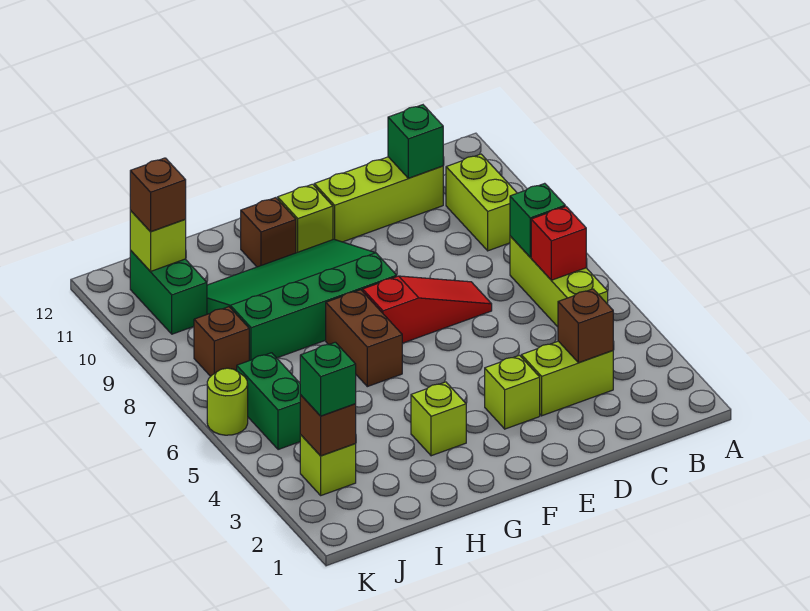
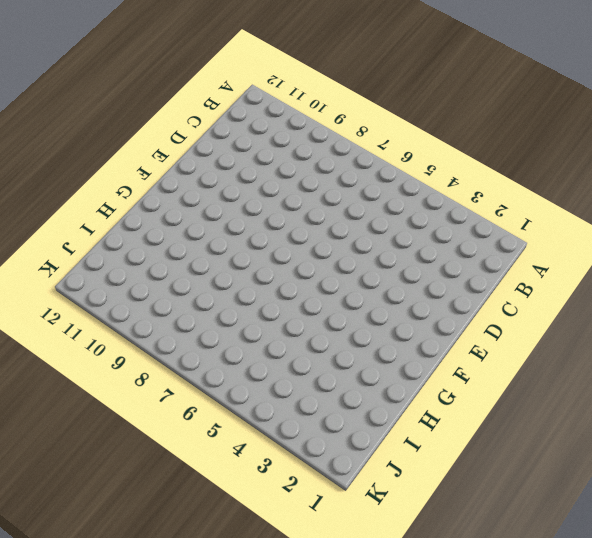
none -> lime 1x3 brick [510,236,608,327]
none -> lime 1x2 brick [446,154,517,251]
none -> lime 1x2 brick [521,341,613,416]

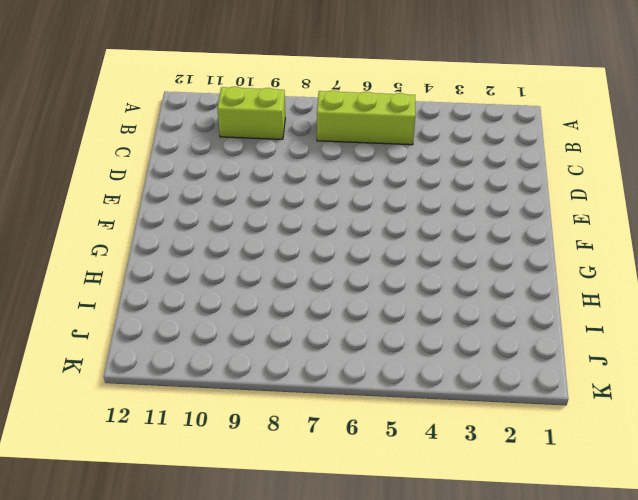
none -> lime 1x2 brick [521,341,613,416]
none -> lime 1x3 brick [314,157,443,242]
none -> red 1x3 slope [363,276,492,343]

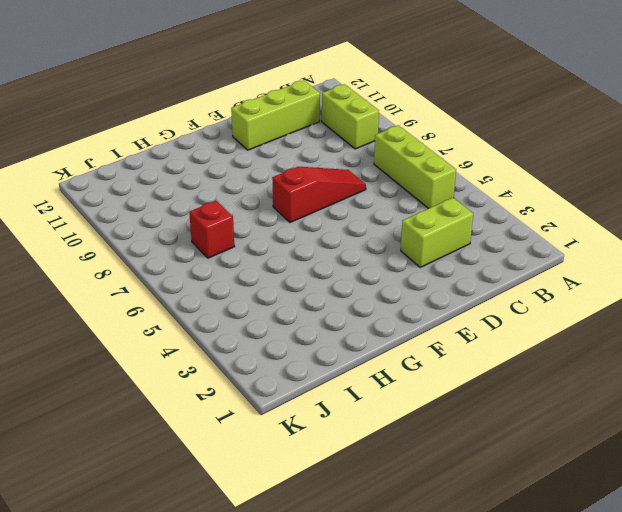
red 1x1 brick [189,201,234,258] -> red 1x1 brick moved to [531,207,586,280]
none -> lime 1x1 brick [485,355,540,429]
none -> green 3x4 slope [207,239,397,361]
none -> lime 1x1 brick [278,184,333,253]

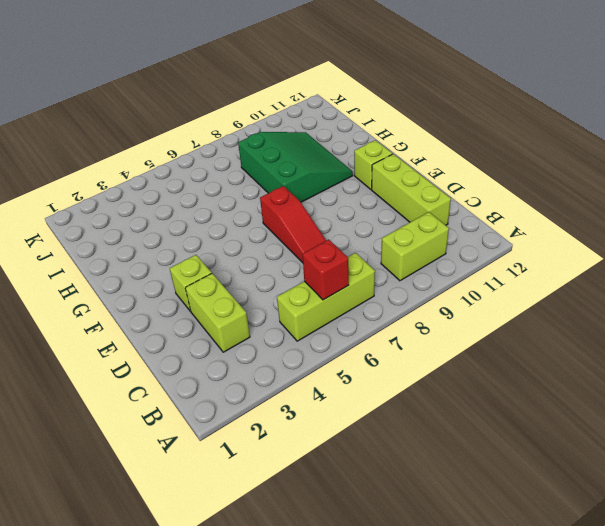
green 3x3 slope [238,132,353,202] -> green 3x4 slope [207,239,397,361]
none -> lime 1x1 brick [411,382,466,456]
none -> brown 1x2 brick [326,290,402,387]
none -> brown 1x1 brick [241,198,296,267]

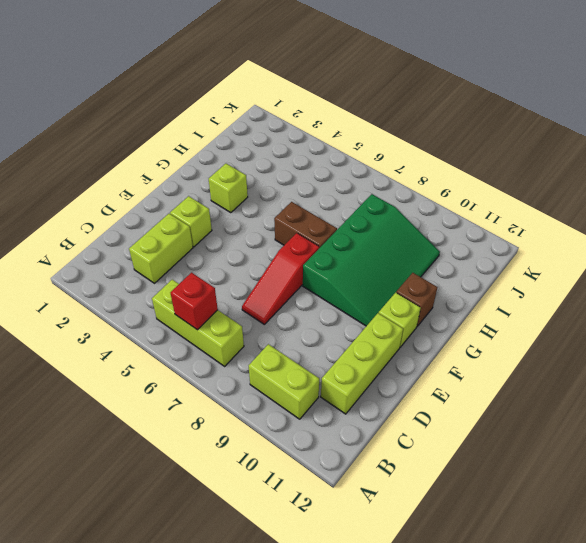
none -> lime 1x1 brick [300,435,356,495]
none -> green 1x2 brick [237,353,301,450]
none -> brown 1x1 brick [194,307,249,376]

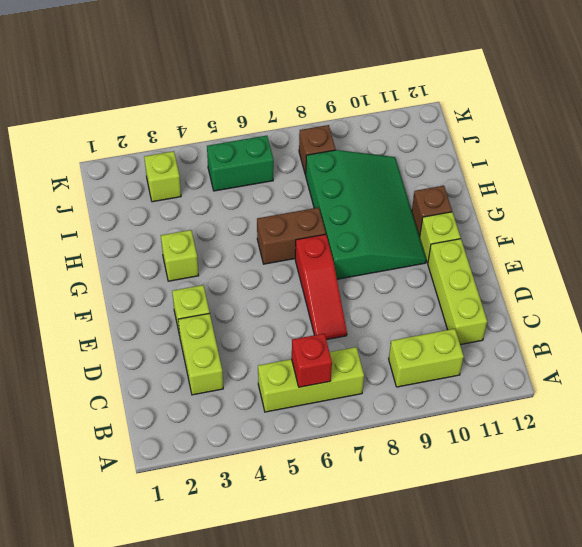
none -> green 1x2 brick [130,250,207,334]
none -> lime 1x1 round brick [207,368,248,435]
none -> green 1x1 brick [510,183,565,257]

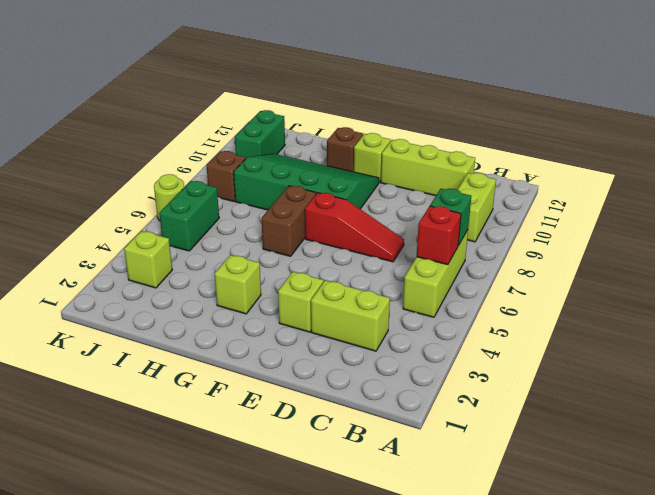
none -> brown 1x1 brick [558,289,613,363]
none -> green 1x1 brick [388,105,443,178]
none -> brown 1x1 brick [300,395,356,456]

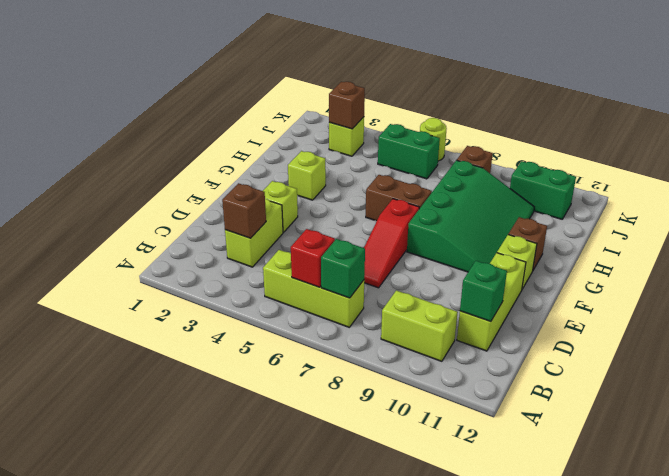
none -> lime 1x1 brick [130,211,186,271]
none -> green 1x1 brick [300,342,356,416]
none -> brown 1x1 brick [130,158,186,232]

